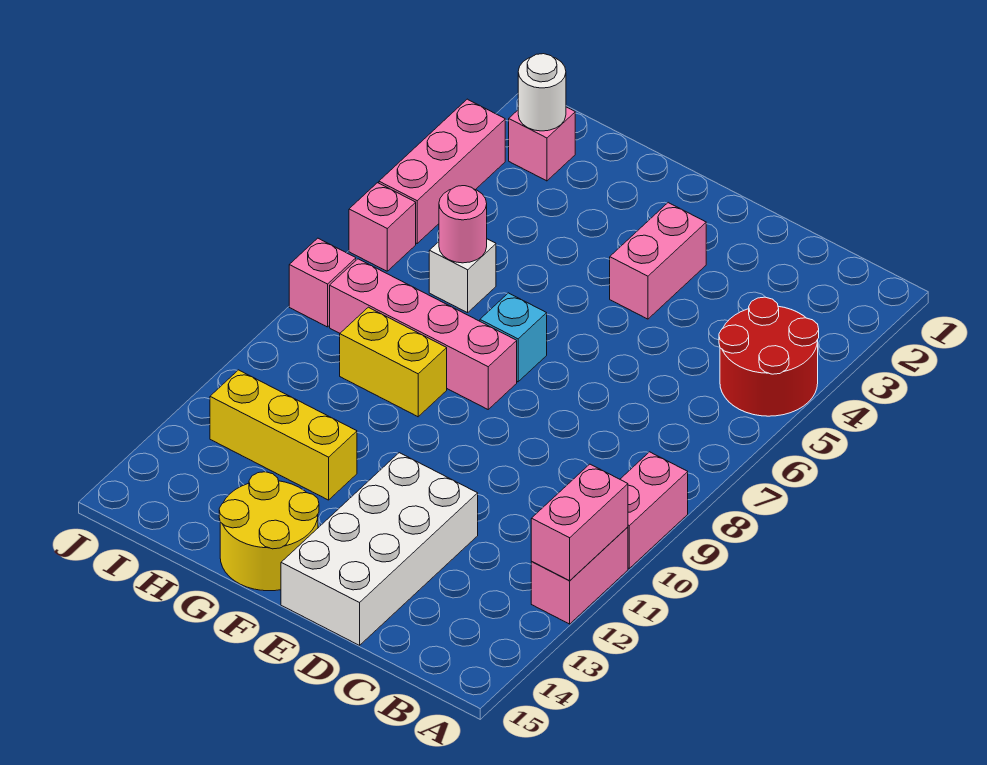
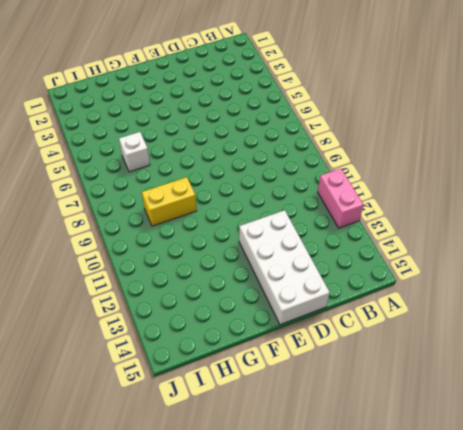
none -> red 2x2 round brick [719,297,819,416]
none -> pink 1x2 brick [620,452,688,568]
none -> pink 1x2 brick [610,203,706,319]

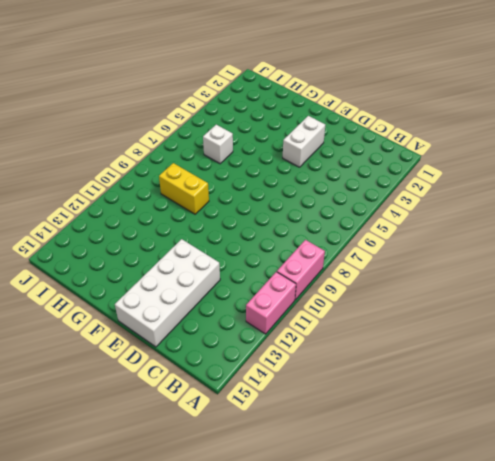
white 1x2 brick [283,116,325,167] -> pink 1x2 brick [610,203,706,319]
none -> red 2x2 round brick [719,297,819,416]
none -> cyan 1x1 brick [480,293,547,382]
none -> pink 1x4 brick [330,259,517,409]

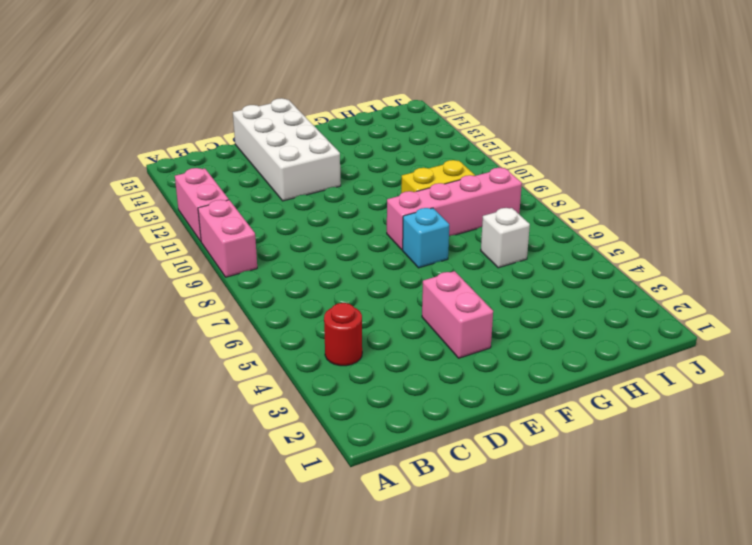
red 1x1 round brick [324,303,362,366] -> red 2x2 round brick [719,297,819,416]
none -> yellow 2x2 round brick [219,472,319,591]
none -> yellow 1x3 brick [210,370,357,500]
none -> pink 1x1 brick [509,107,575,181]

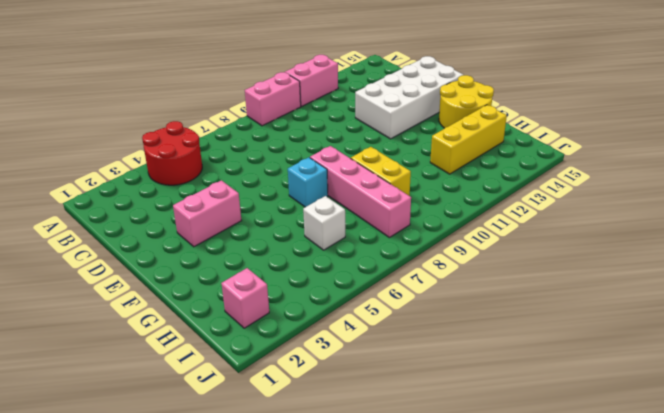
yellow 1x3 brick [430,105,507,174] -> yellow 1x3 brick turned to [210,370,357,500]
none -> pink 1x3 brick [379,99,505,243]
none -> pink 1x1 brick [349,183,416,271]
none -> pink 1x1 brick [289,238,356,327]

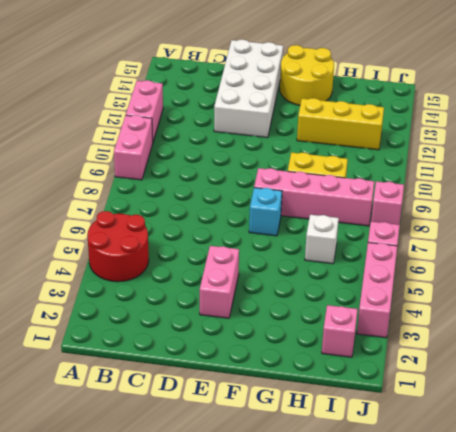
none -> pink 1x2 brick [531,464,628,581]
none -> pink 1x1 round brick [439,186,487,263]
none -> white 1x1 round brick [518,54,566,131]

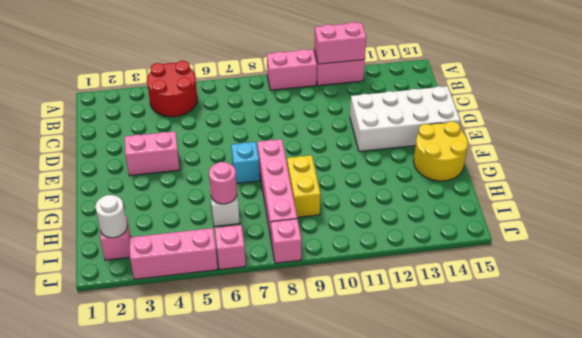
none -> yellow 1x3 brick [210,370,357,500]

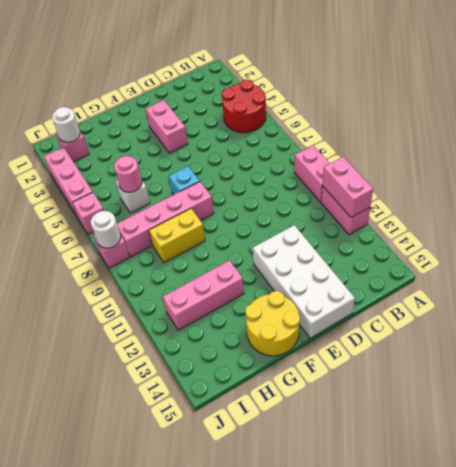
pink 1x3 brick [163,260,244,330] -> yellow 1x3 brick [210,370,357,500]
white 1x1 round brick [91,211,121,248] -> none

